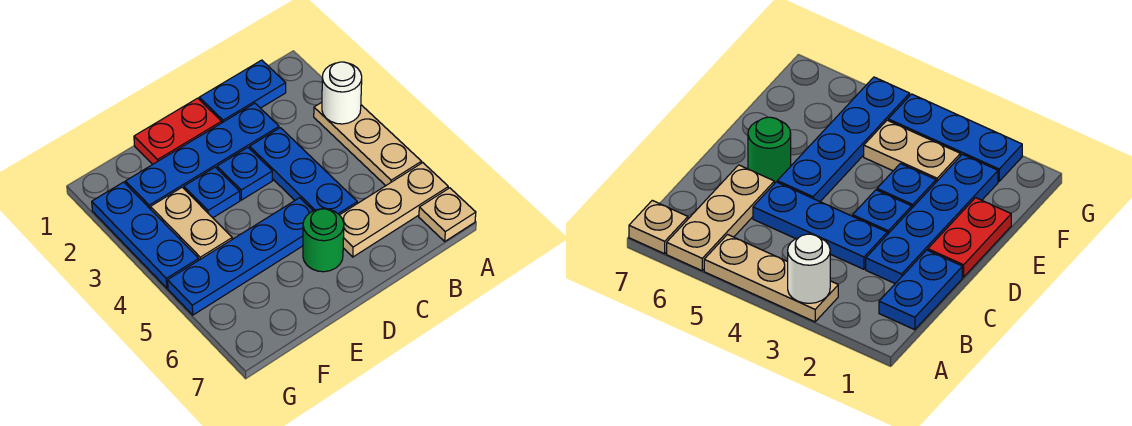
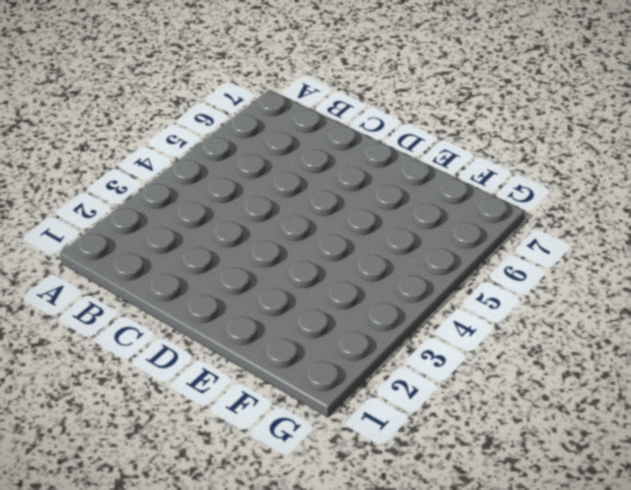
none -> tan 1x3 plate [314,102,421,186]
none -> tan 1x3 plate [340,163,448,257]
none -> tan 1x1 plate [419,188,476,241]

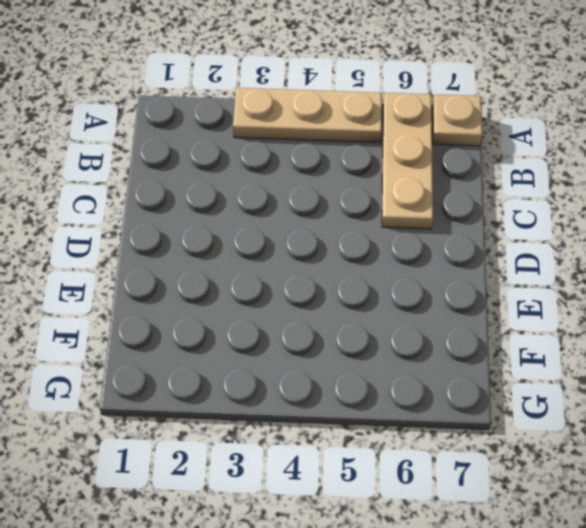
none -> blue 1x2 plate [199,60,286,123]
none -> blue 1x4 plate [125,103,279,209]
none -> blue 1x3 plate [250,128,357,215]

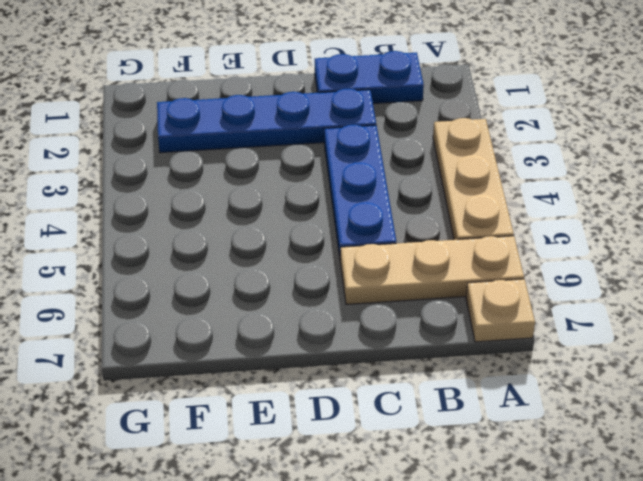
none -> red 1x2 plate [134,98,222,164]
none -> blue 1x1 plate [217,147,272,200]
none -> blue 1x4 plate [168,198,313,315]

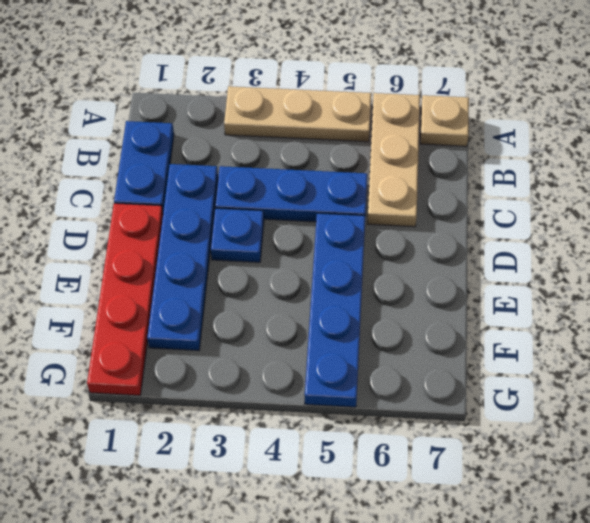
red 1x4 plate [87,203,163,395] -> red 1x2 plate [134,98,222,164]
none -> green 1x1 round brick [303,209,344,272]
none -> blue 1x1 plate [184,167,240,218]
none -> tan 1x2 plate [150,187,232,260]

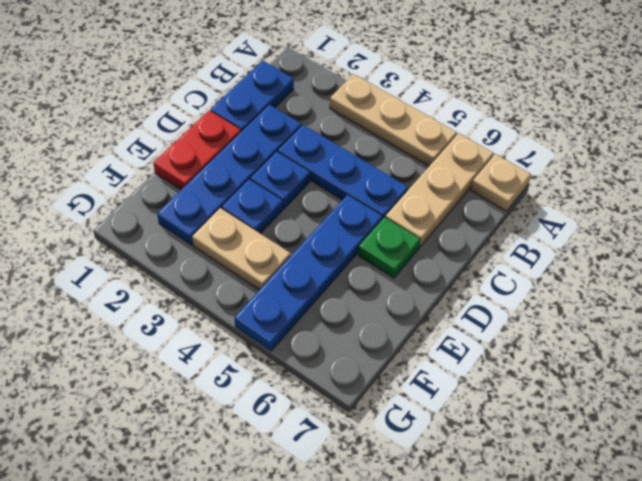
green 1x1 plate [358,217,420,278] -> green 1x1 round brick [303,209,344,272]
none -> blue 1x3 plate [92,182,199,288]
none -> white 1x1 round brick [322,62,362,124]

